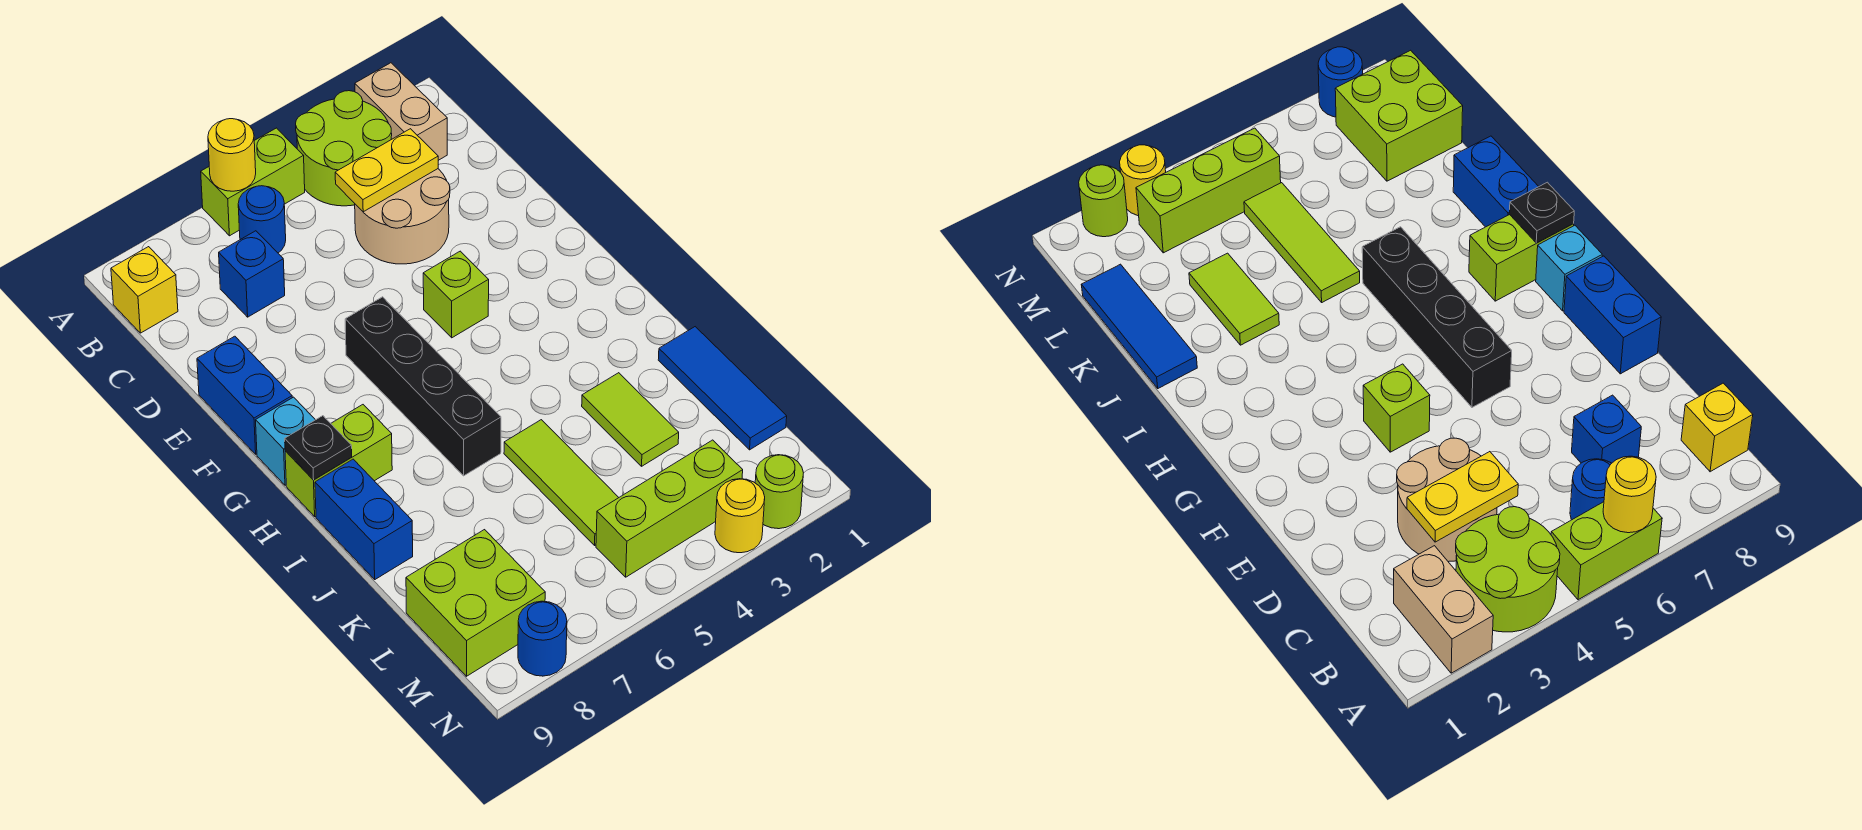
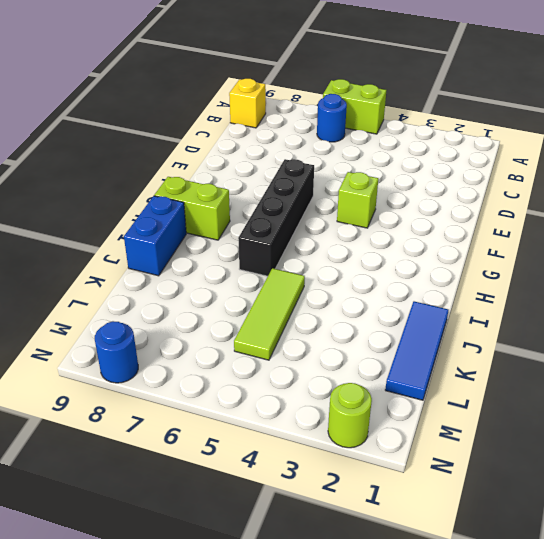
none -> tan 1x2 brick [355,63,447,160]
none -> lime 2x2 round brick [296,91,392,206]
none -> tan 2x2 round brick [355,169,450,264]

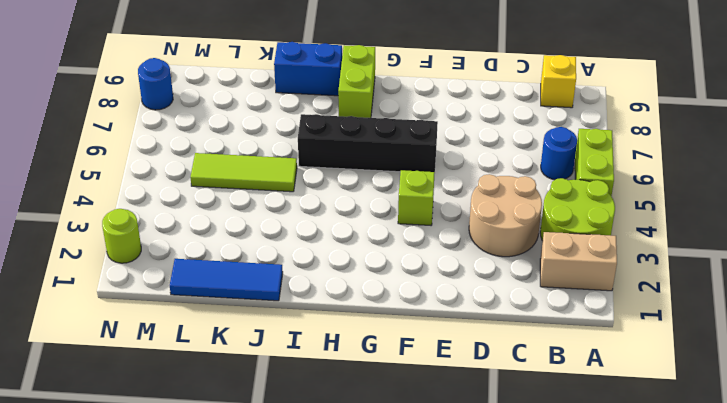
none -> blue 1x1 brick [219,231,285,317]
none -> blue 1x2 brick [197,336,292,454]
none -> cyan 1x1 brick [256,397,315,485]

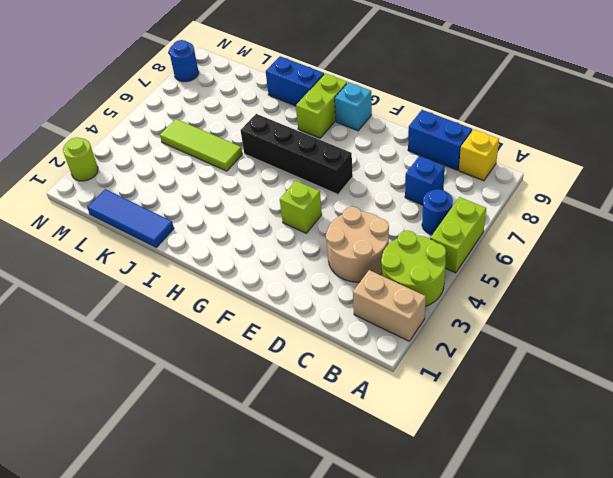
blue 1x2 brick [408,110,472,170] -> blue 1x2 brick moved to [197,336,292,454]
none -> lime 1x2 tile [582,373,679,466]
none -> lime 2x2 brick [406,530,545,676]
none -> lime 1x3 brick [596,440,743,577]

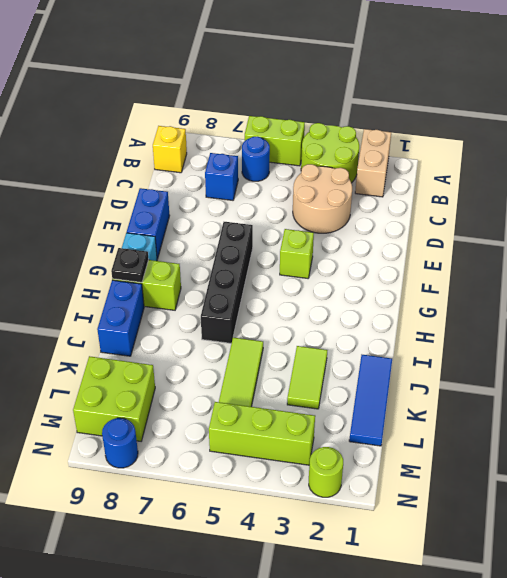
none -> yellow 1x1 round brick [715,479,765,553]
none -> yellow 1x1 round brick [208,119,256,191]
none -> yellow 1x2 plate [335,129,438,212]

